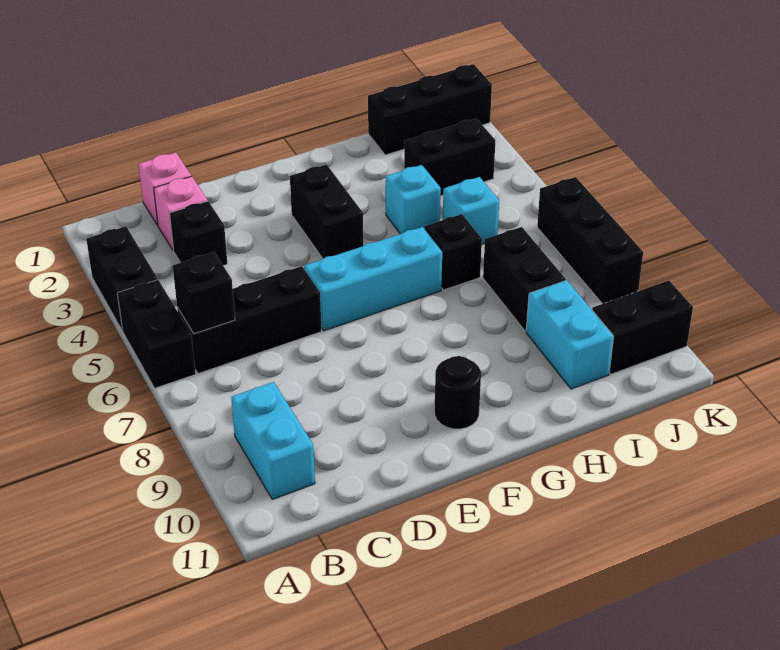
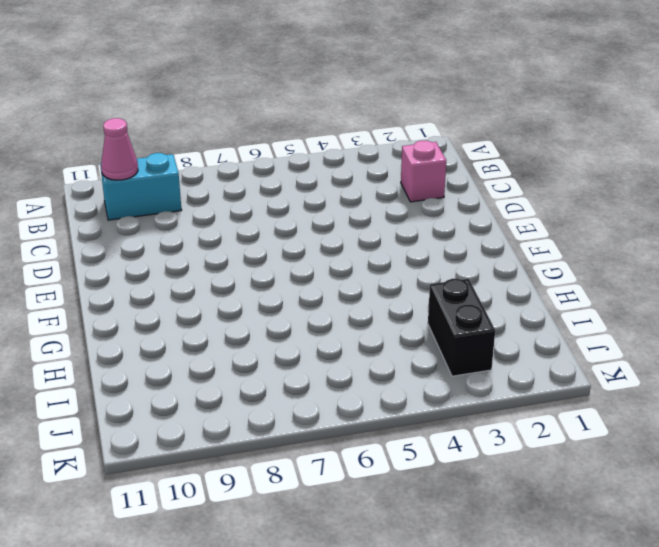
pink 1x1 cone [101,118,138,180] -> none
none -> black 1x2 brick [86,226,158,331]
none -> black 1x2 brick [117,280,196,388]
none -> black 1x3 brick [177,266,322,374]

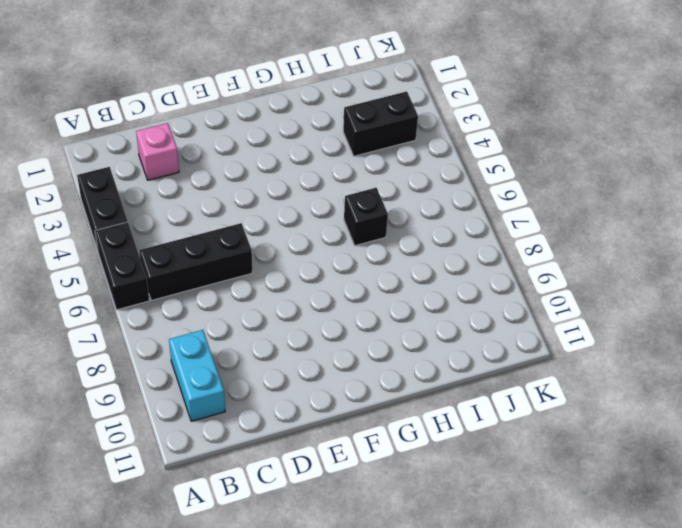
none -> pink 1x1 brick [138,153,191,225]
none -> black 1x1 brick [170,201,227,266]
none -> cyan 1x3 brick [304,227,442,331]

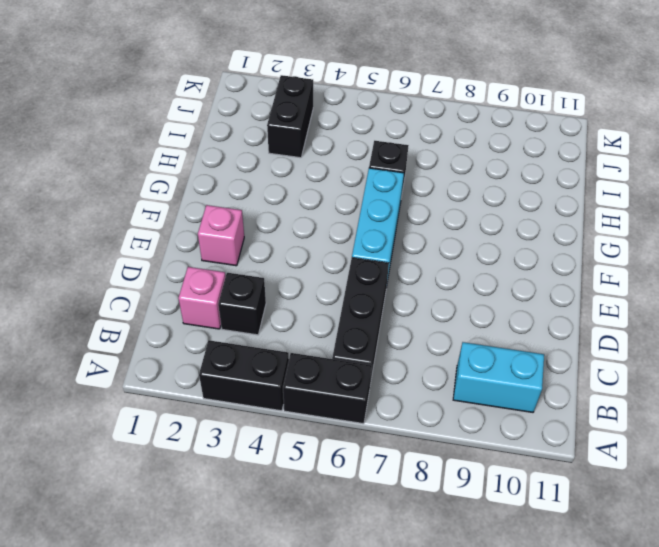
pink 1x1 brick [198,205,244,266] -> pink 1x1 brick moved to [138,153,191,225]
none -> black 1x2 brick [290,165,363,258]
none -> black 1x1 round brick [435,356,481,429]
none -> cyan 1x1 brick [386,165,441,234]

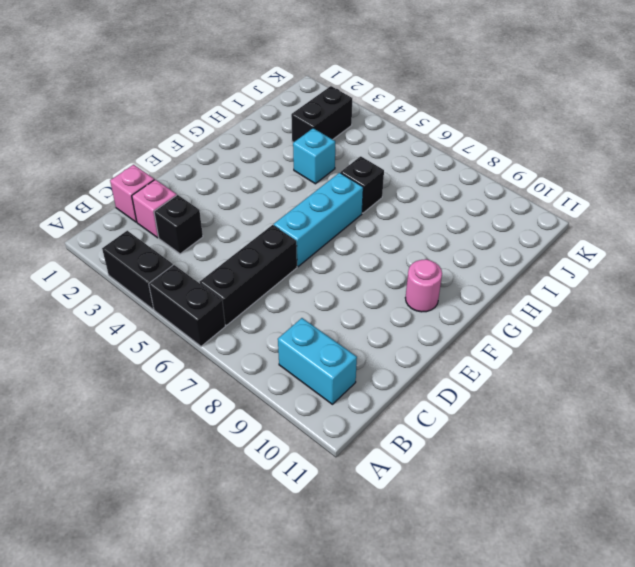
pink 1x1 round brick [405,259,442,312] -> black 1x1 round brick [435,356,481,429]
none -> black 1x2 brick [290,165,363,258]
none -> black 1x3 brick [368,64,492,155]
none -> cyan 1x1 brick [443,177,499,244]

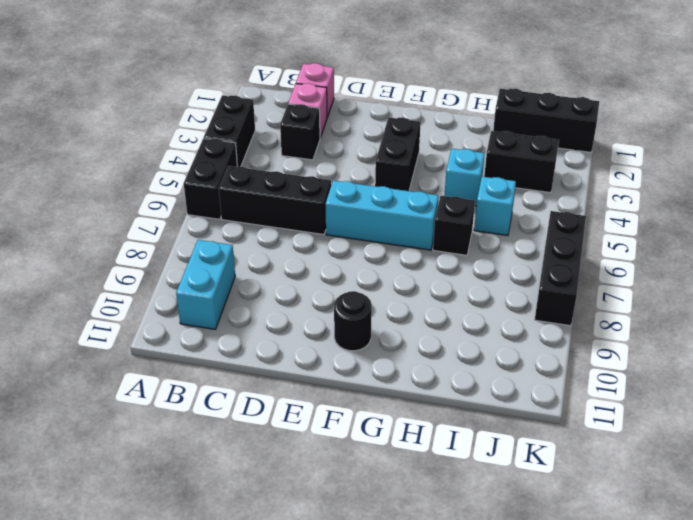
none -> black 1x2 brick [483,227,566,331]
none -> cyan 1x2 brick [526,280,614,389]
none -> black 1x2 brick [592,281,693,374]

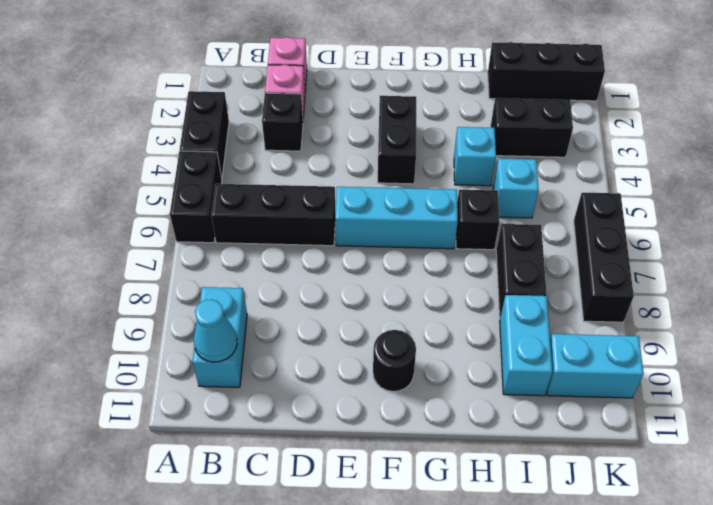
cyan 1x1 cone [194,299,237,362] -> none
cyan 1x2 brick [547,334,644,398] -> black 1x2 brick [592,281,693,374]
none -> black 1x1 brick [173,252,235,334]

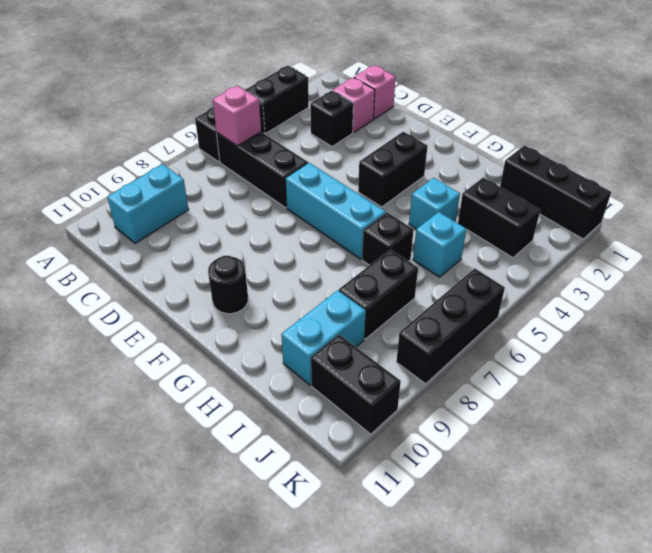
pink 1x1 brick [213,86,261,146] -> black 1x1 brick [173,252,235,334]

